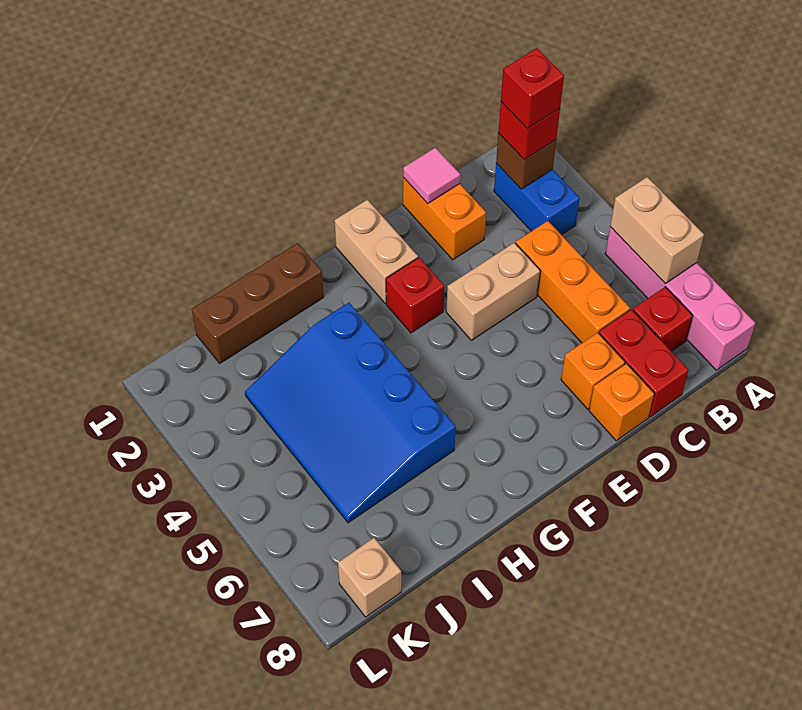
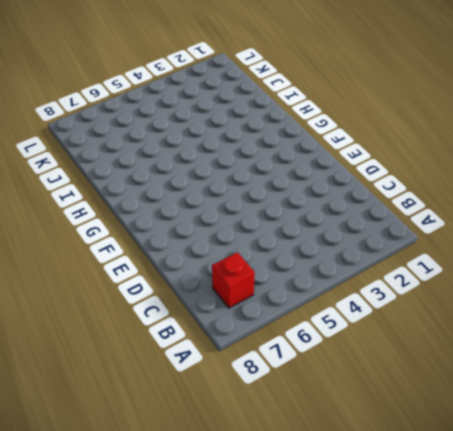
none -> pink 1x4 brick [605,227,755,370]
none -> blue 1x2 brick [494,163,580,235]
none -> orange 1x3 brick [516,221,630,343]

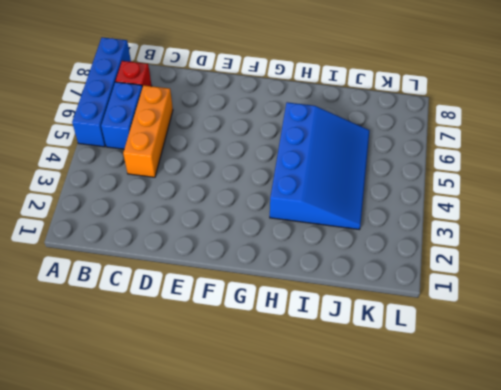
blue 1x4 brick [72,37,131,147] -> pink 1x4 brick [605,227,755,370]
blue 1x2 brick [101,82,142,149] -> blue 1x2 brick moved to [494,163,580,235]
none -> red 1x2 brick [599,309,689,417]
none -> orange 1x2 brick [403,178,486,260]
none -> tan 1x2 brick [446,243,540,340]

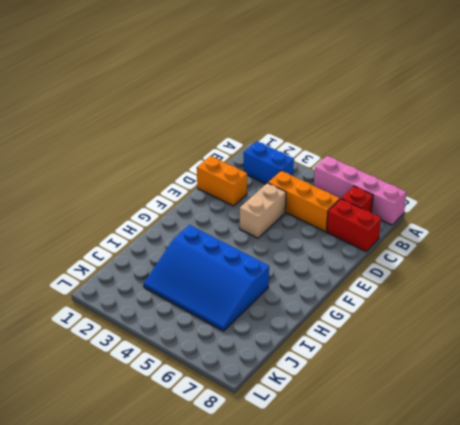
none -> orange 1x1 brick [561,333,625,409]
none -> orange 1x1 brick [589,364,654,441]
none -> tan 1x2 brick [335,200,418,303]

